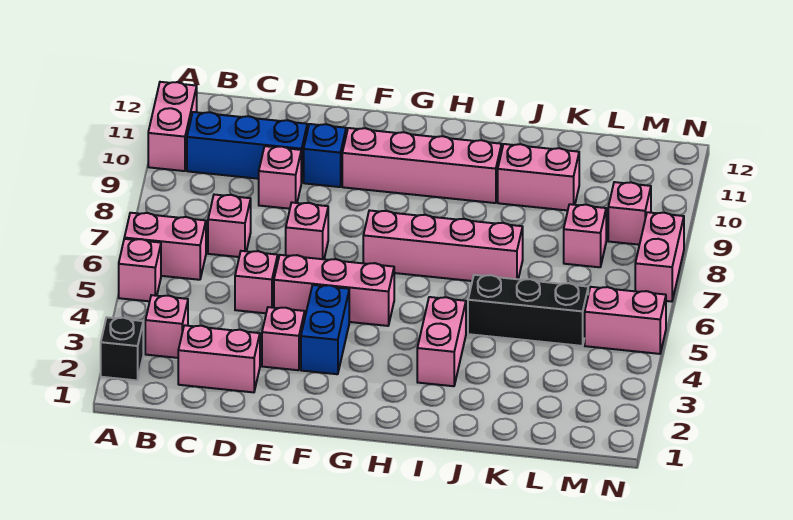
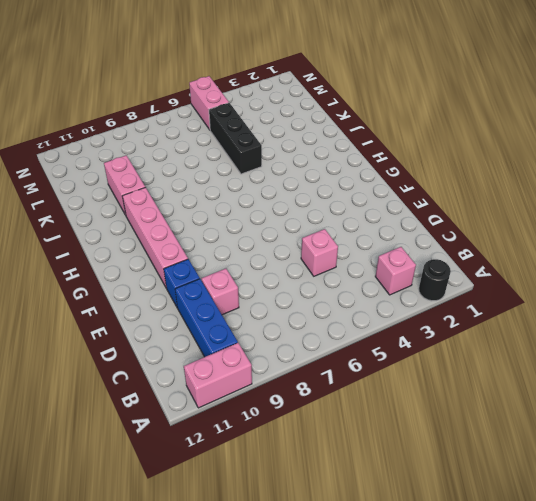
black 1x1 round brick [419,259,451,301] -> black 1x1 brick [101,317,143,380]
none -> pink 1x1 brick [119,239,161,301]
none -> pink 1x2 brick [124,213,206,280]
none -> pink 1x2 brick [178,325,260,392]

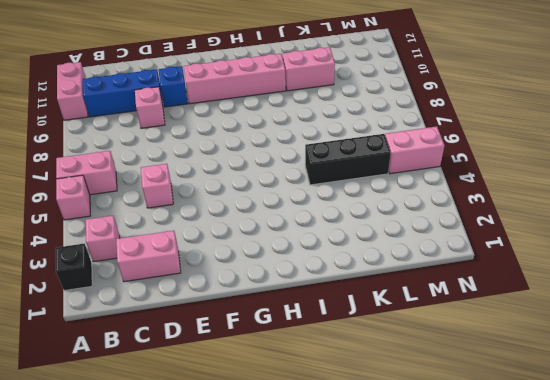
none -> pink 1x1 brick [208,195,251,257]
none -> pink 1x1 brick [262,307,305,370]
none -> pink 1x3 brick [274,255,394,326]

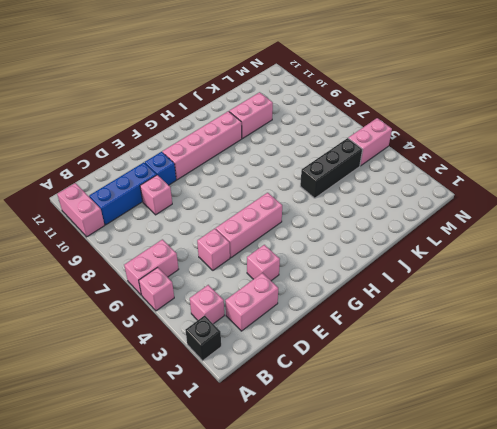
none -> pink 1x1 brick [208,195,251,257]
none -> pink 1x1 brick [286,203,328,259]
none -> blue 1x2 brick [301,285,349,374]

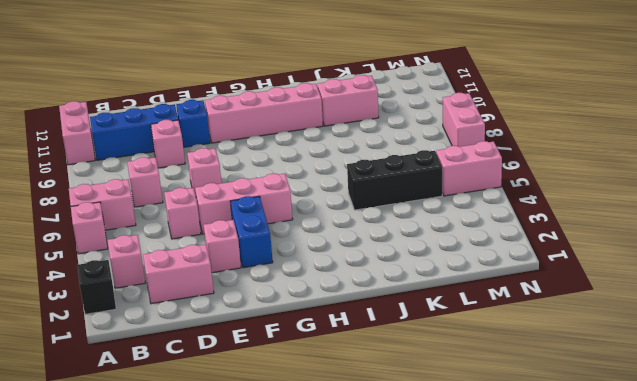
none -> pink 1x4 brick [363,210,523,281]
none -> pink 1x2 brick [417,297,466,386]
none -> pink 1x1 brick [564,204,606,267]

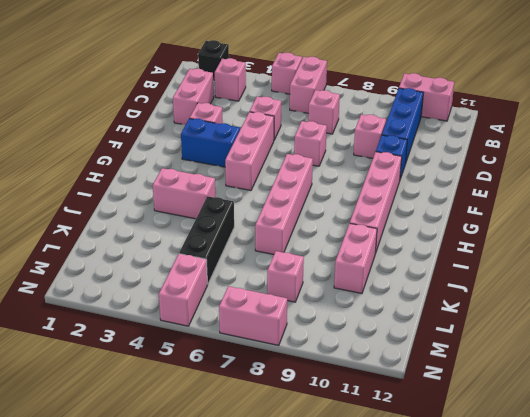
none -> pink 1x1 brick [608,182,651,245]

